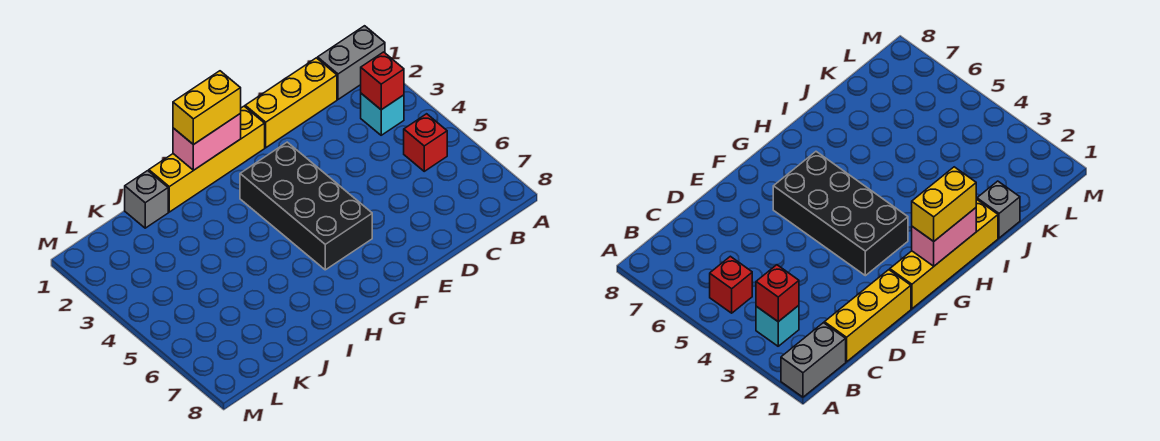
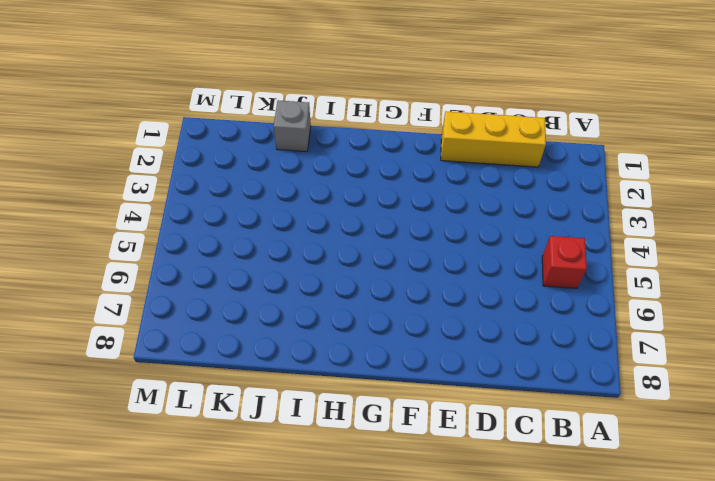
none -> grey 1x2 brick [318,26,385,99]
none -> cyan 1x1 brick [361,93,404,135]

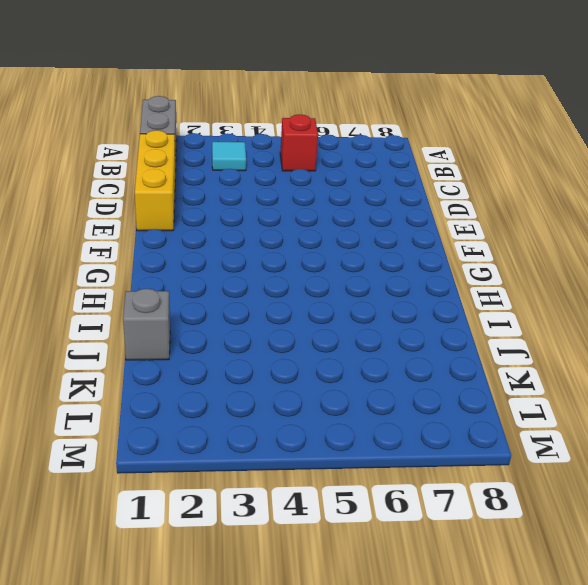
cyan 1x1 tile [212,142,246,171] -> cyan 1x1 brick [361,93,404,135]
none -> yellow 1x4 brick [149,106,265,212]
none -> black 2x4 brick [240,142,372,270]

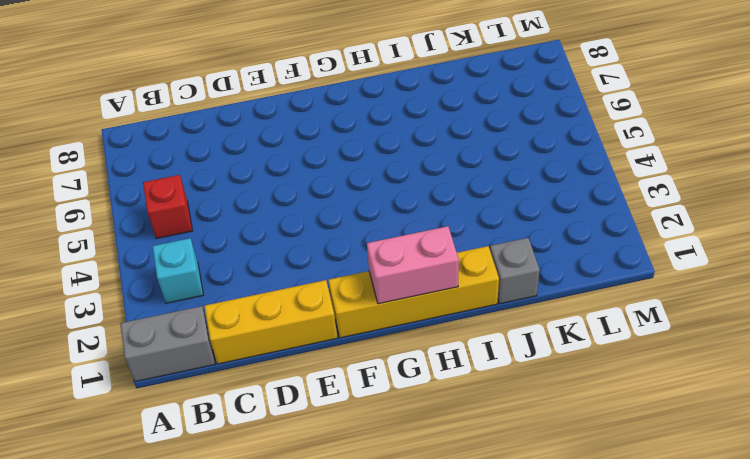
none -> black 2x4 brick [240,142,372,270]
none -> red 1x1 brick [361,52,404,110]

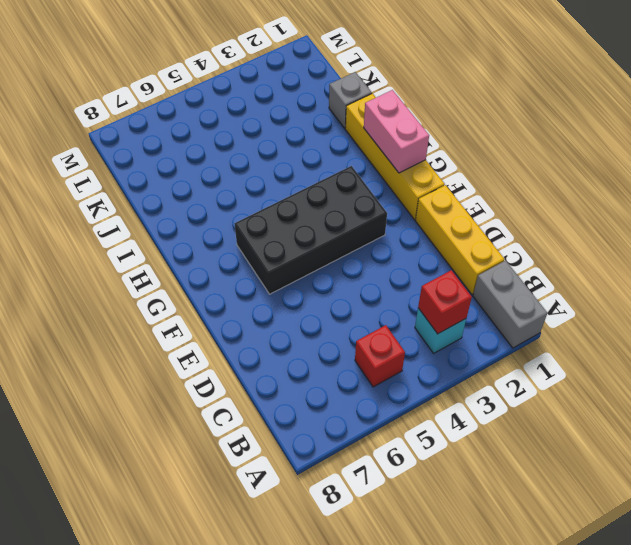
none -> yellow 1x2 brick [173,71,241,145]

